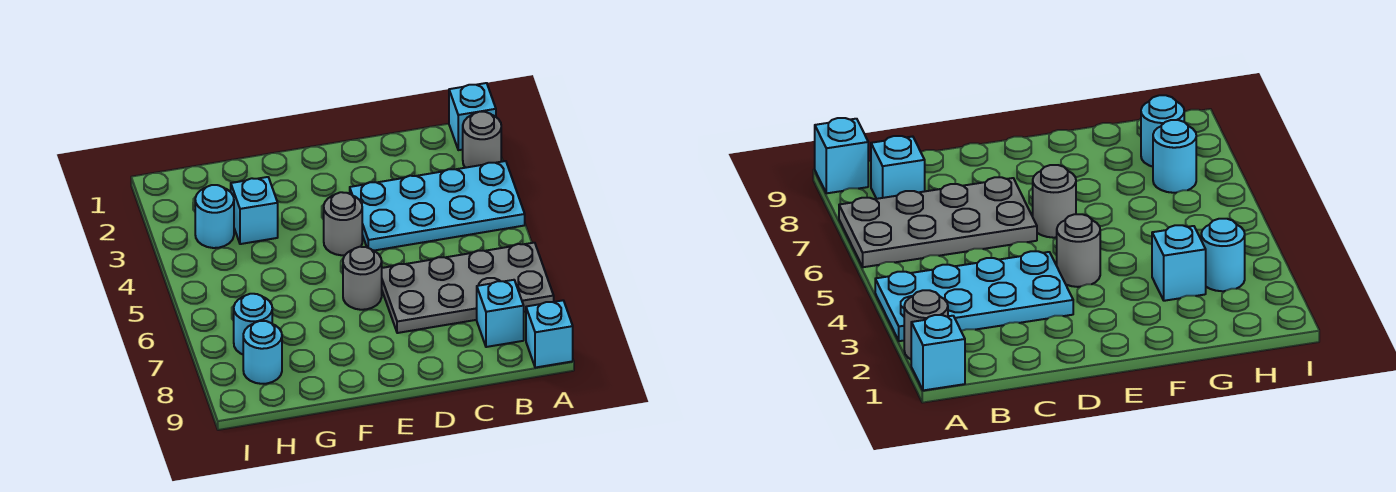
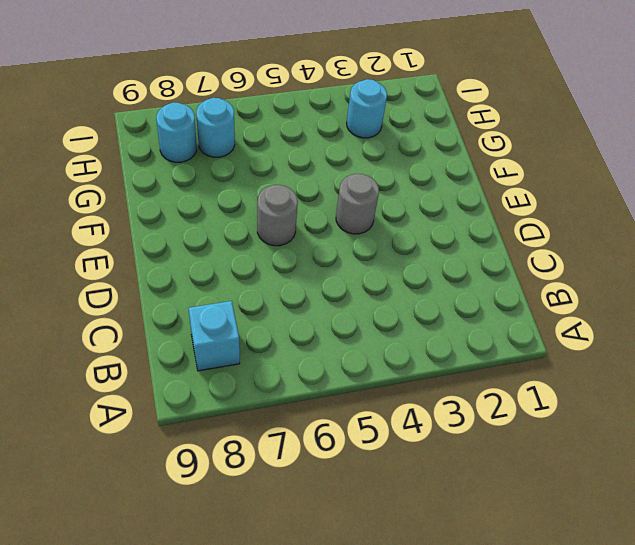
none -> cyan 1x1 brick [449,83,496,150]
none -> grey 1x1 round brick [463,112,501,168]
none -> cyan 2x4 plate [350,161,525,251]

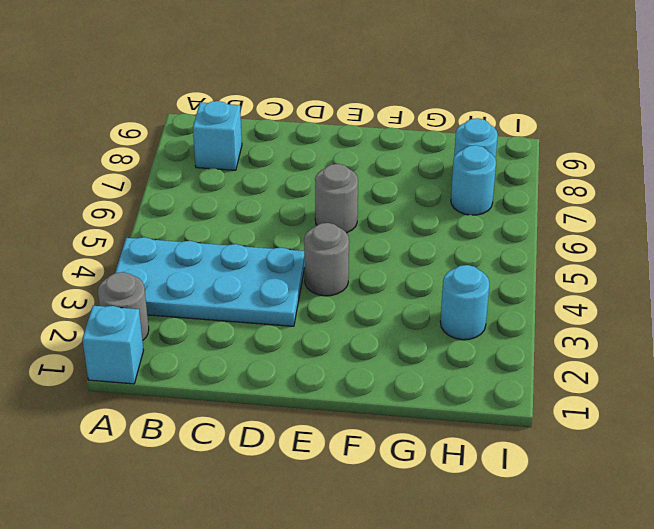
none -> grey 2x4 plate [382,243,554,333]
none -> cyan 1x1 brick [526,300,573,368]
none -> cyan 1x1 brick [231,177,278,244]

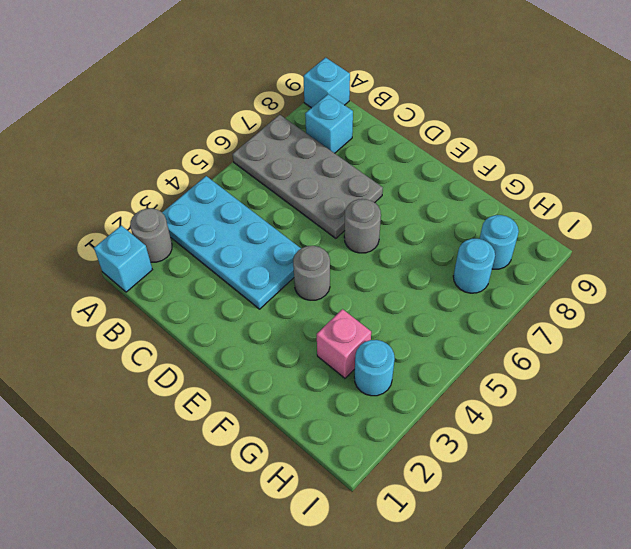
pink 1x1 brick [317,309,371,378] -> cyan 1x1 brick [231,177,278,244]

